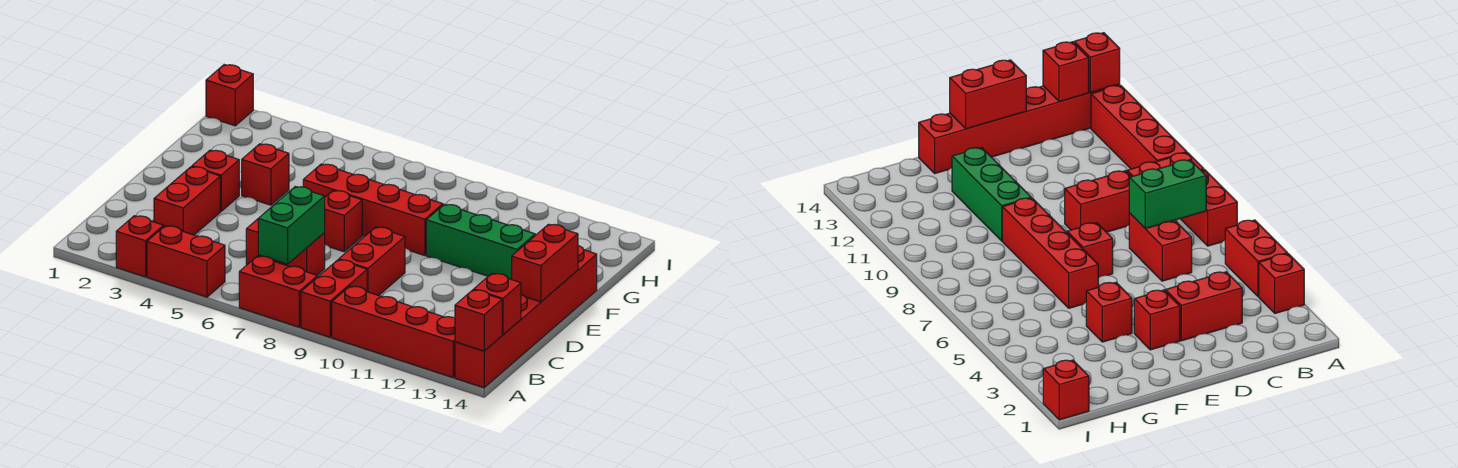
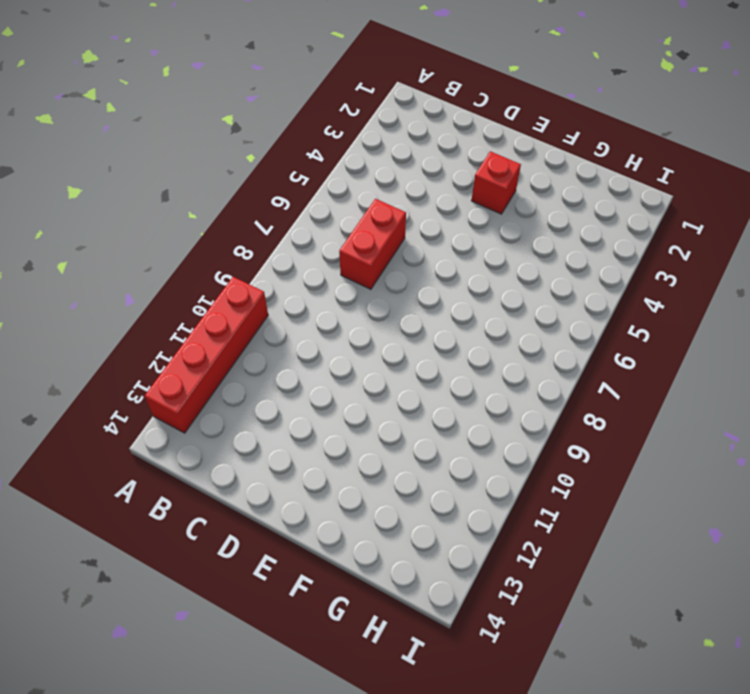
none -> red 1x1 brick [116,216,164,277]
none -> red 1x2 brick [147,226,225,297]
none -> red 1x2 brick [239,256,318,327]

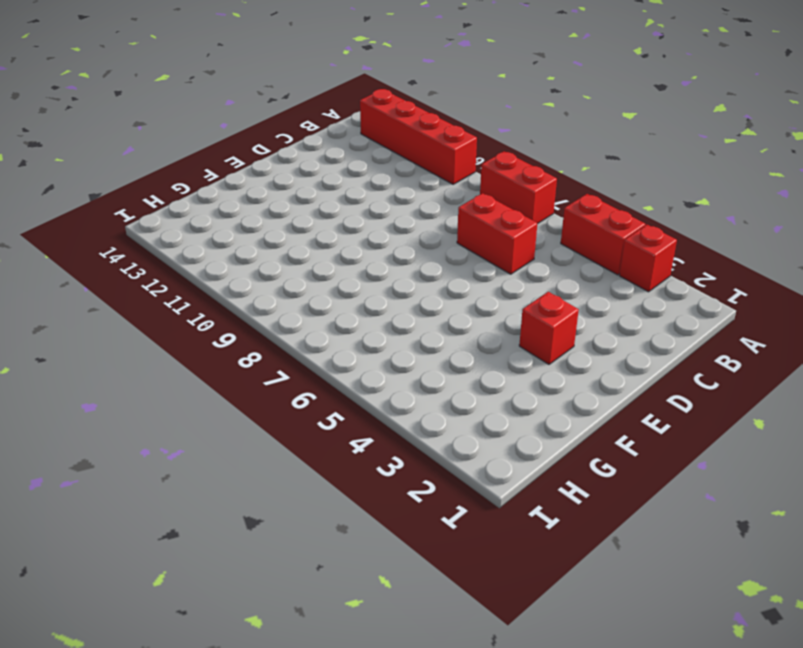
none -> red 1x2 brick [301,260,367,337]
none -> red 1x6 brick [455,246,597,388]
none -> red 1x2 brick [154,167,220,235]

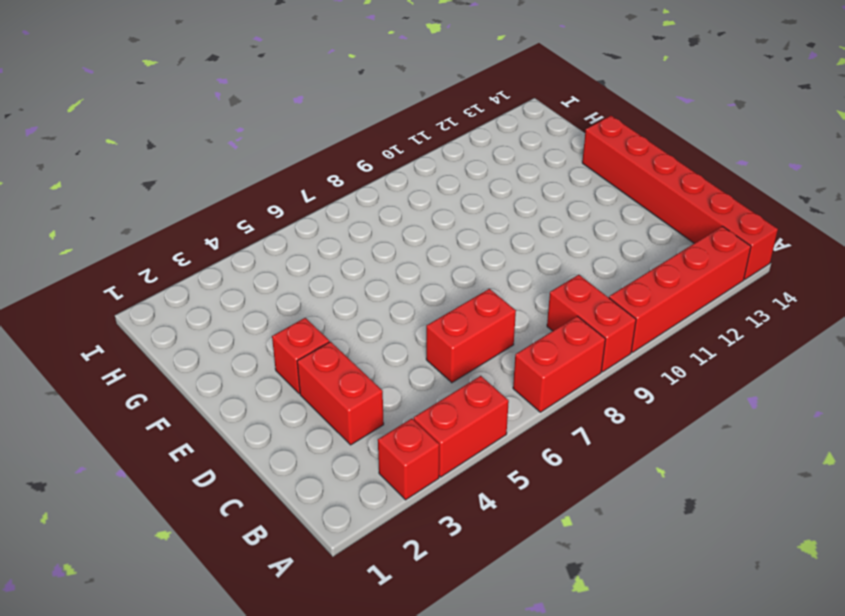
none -> red 1x2 brick [339,227,405,296]
none -> red 1x1 brick [324,190,362,252]
none -> red 1x1 brick [242,144,289,205]

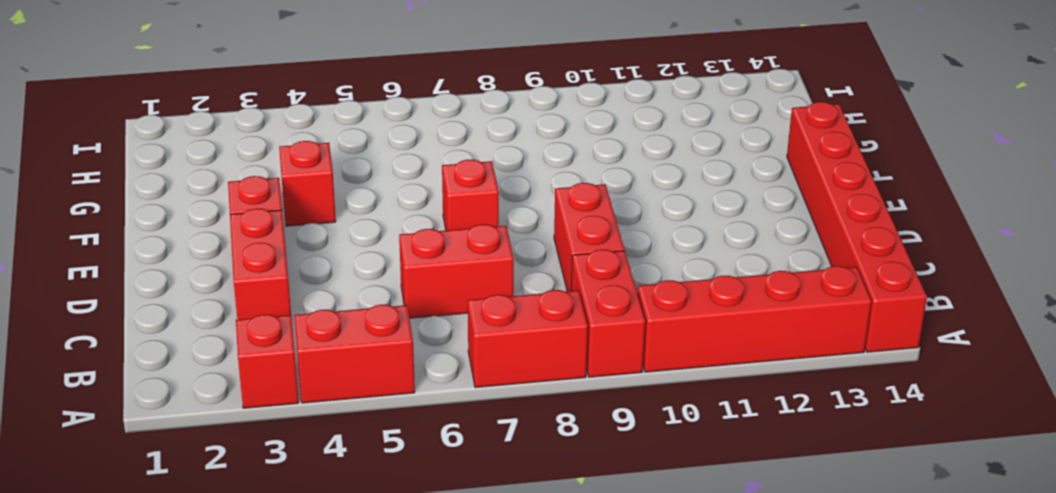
none -> red 1x4 brick [303,164,443,256]
none -> green 1x3 brick [426,204,535,280]
none -> red 1x1 brick [206,65,253,126]

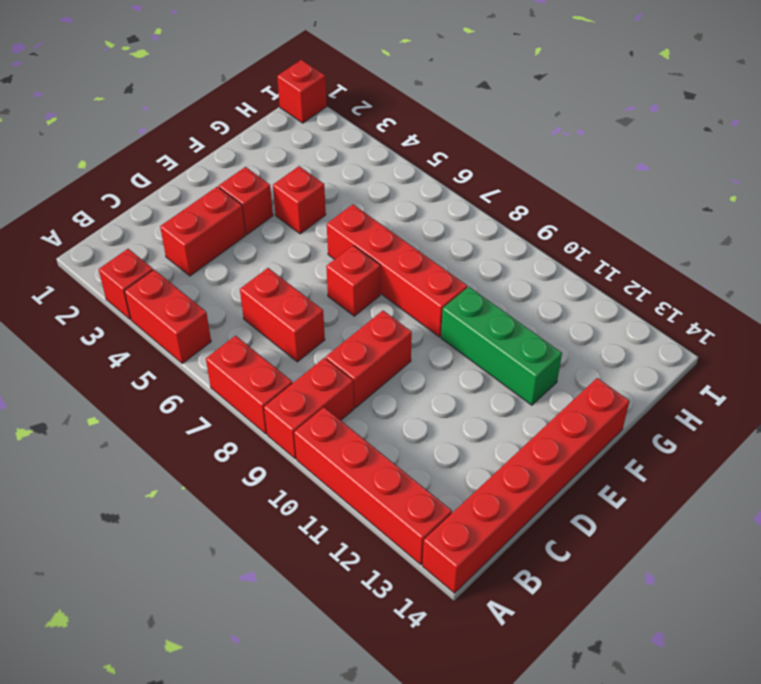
none -> red 1x1 brick [455,290,502,351]
none -> green 1x2 brick [258,186,325,264]
none -> red 1x1 brick [474,274,521,335]

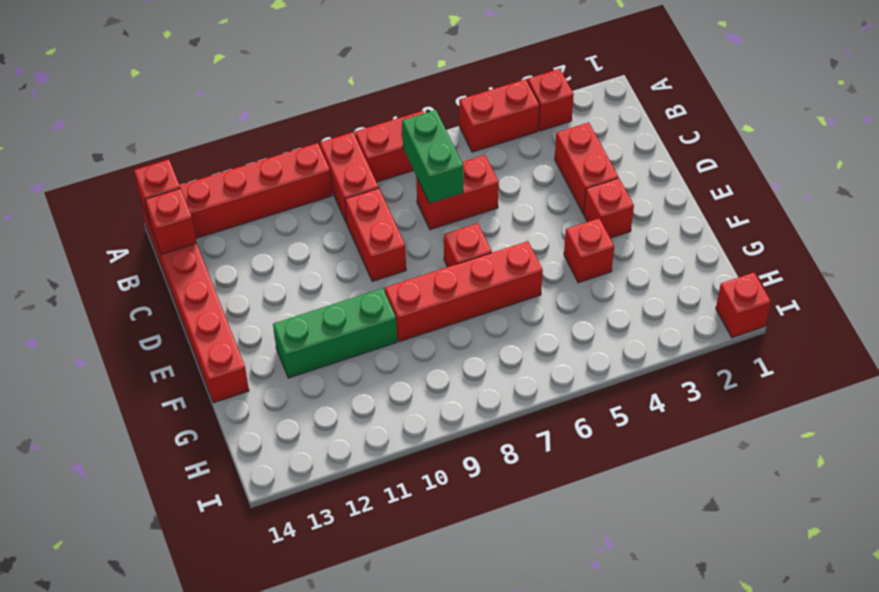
none -> red 1x2 brick [512,224,578,302]

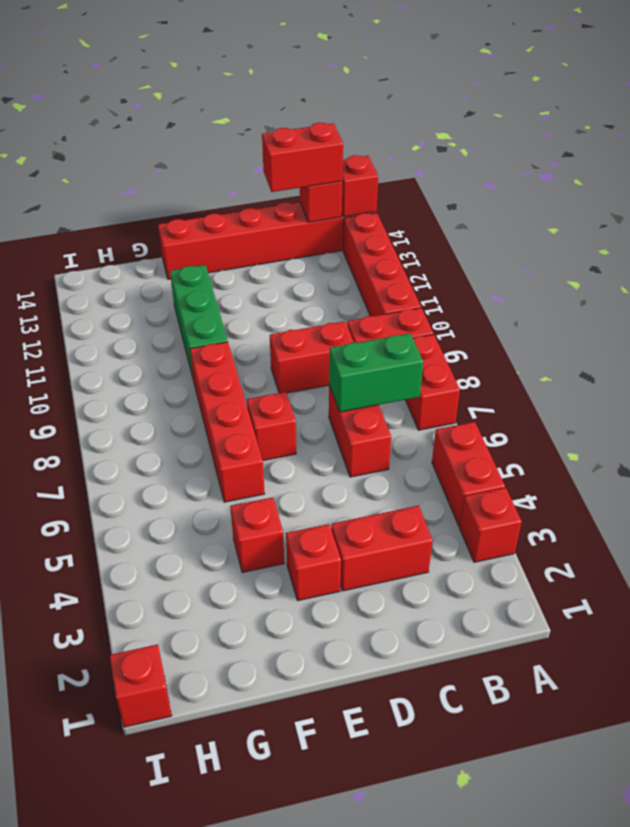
red 1x2 brick [262,123,343,192] -> red 1x2 brick moved to [512,224,578,302]

